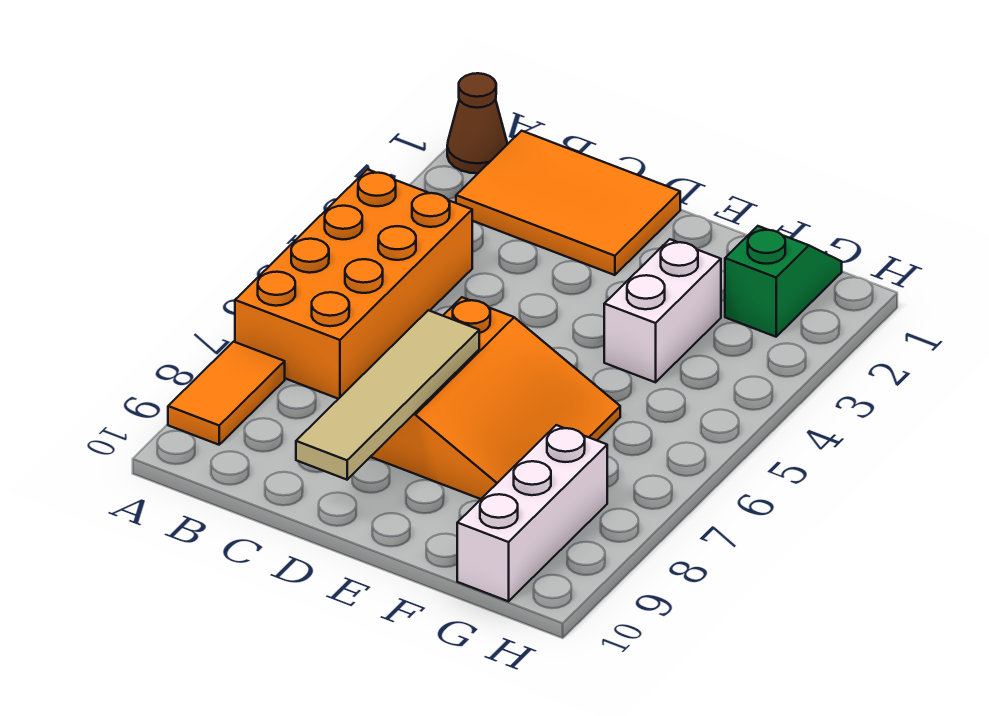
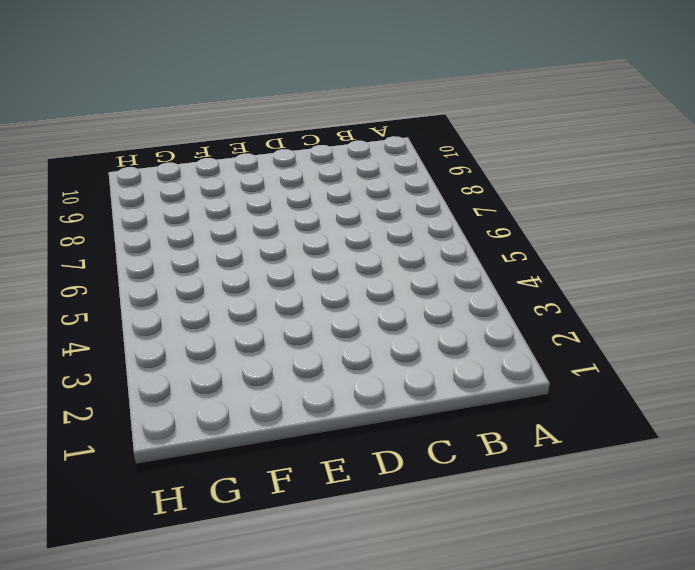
none -> brown 1x1 cone [447,73,507,173]
none -> orange 2x4 brick [235,169,472,399]

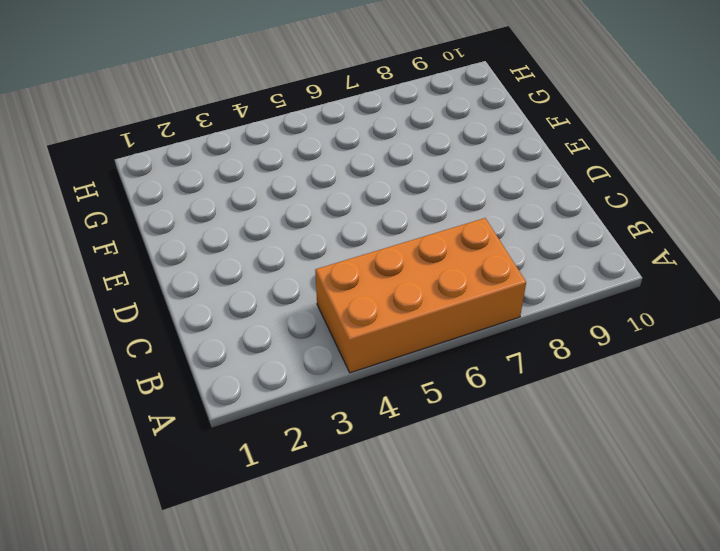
none -> brown 1x1 cone [447,73,507,173]
none -> orange 1x2 tile [168,342,285,445]

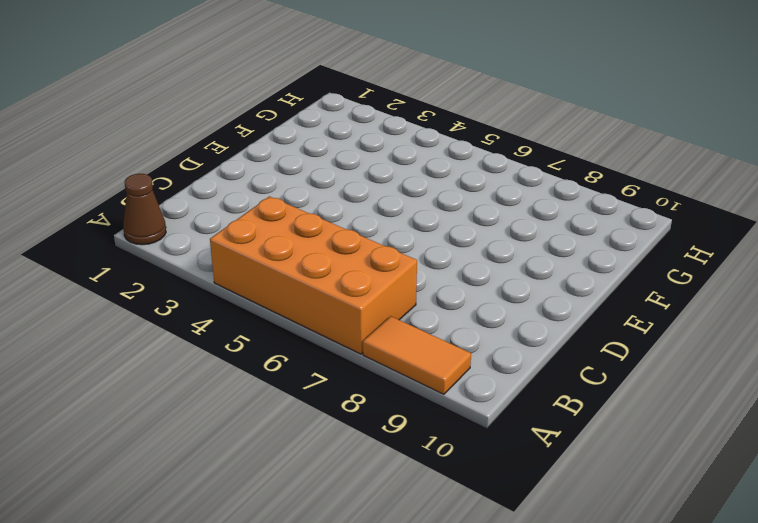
none -> orange 2x3 tile [456,131,680,275]
none -> orange 3x3 slope [371,297,620,499]

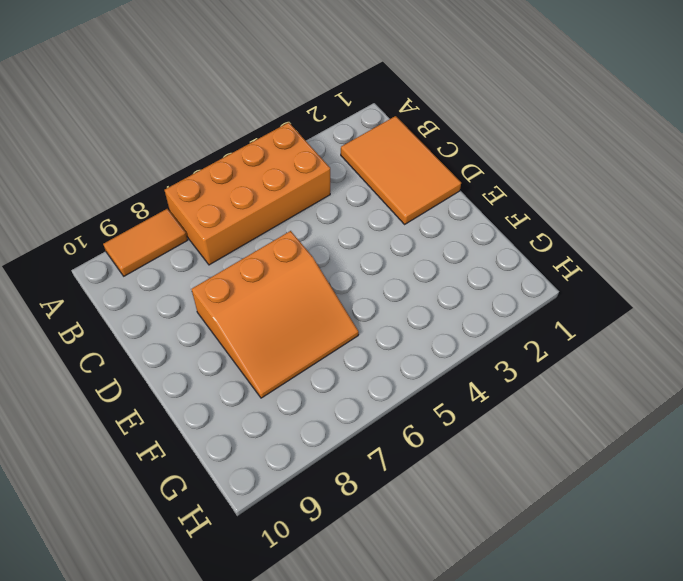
none -> brown 1x1 cone [447,73,507,173]
none -> white 1x2 brick [604,239,721,382]

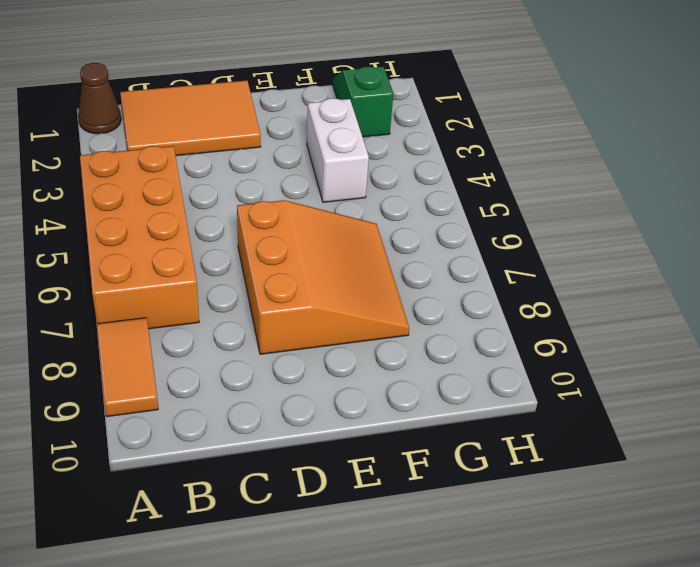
none -> white 1x3 brick [457,425,607,601]
none -> tan 1x4 tile [296,310,479,480]

